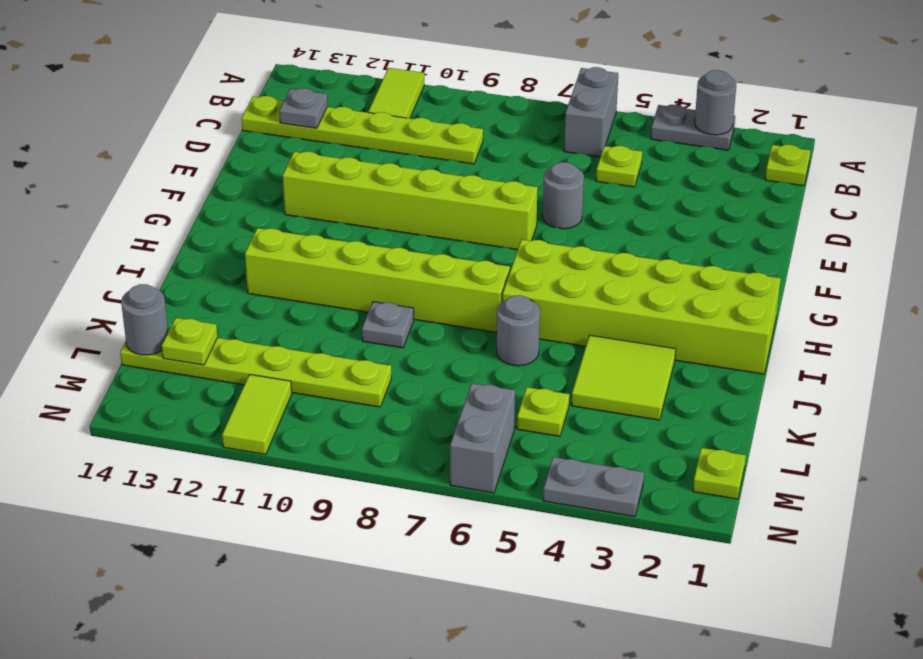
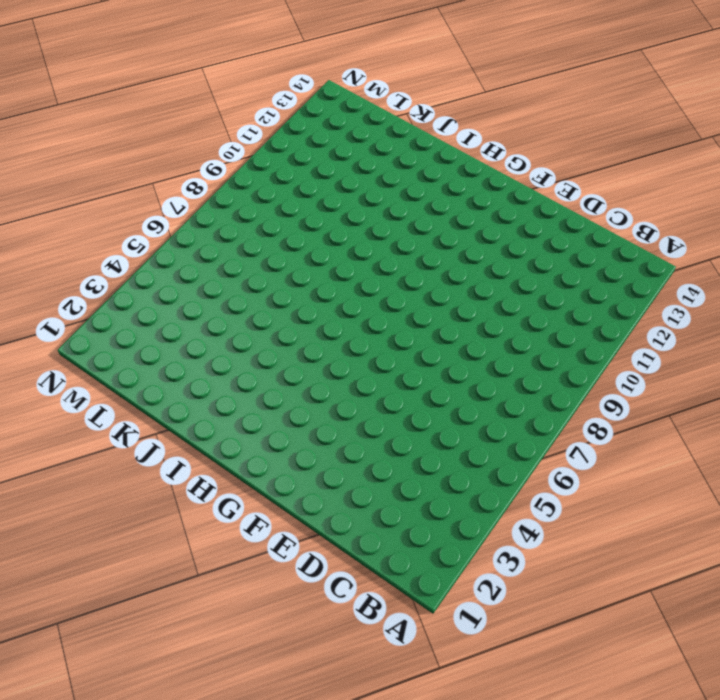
none -> grey 1x2 plate [651,105,735,150]
none -> grey 1x2 brick [564,67,618,157]
none -> lime 1x2 tile [368,68,424,118]

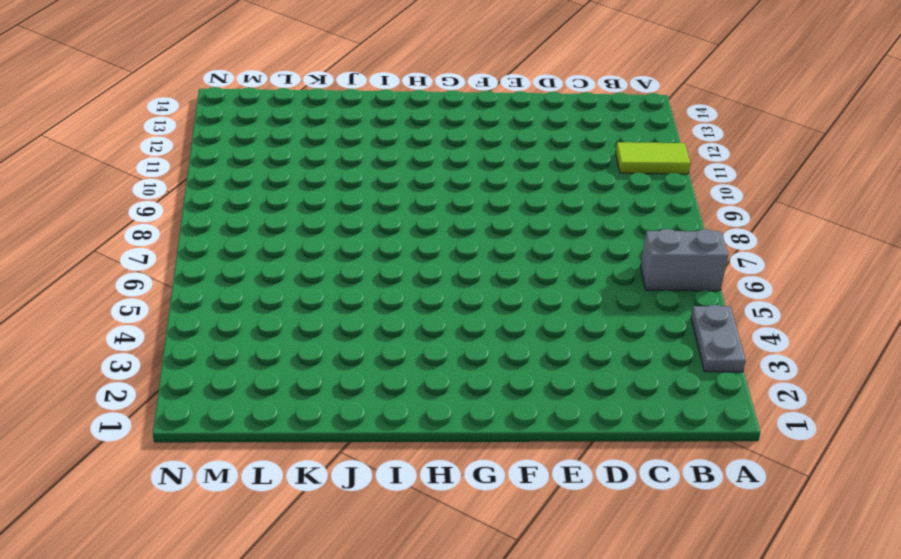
none -> lime 1x1 plate [765,145,810,186]
none -> lime 1x1 plate [596,146,642,187]
none -> lime 1x6 plate [242,96,483,164]

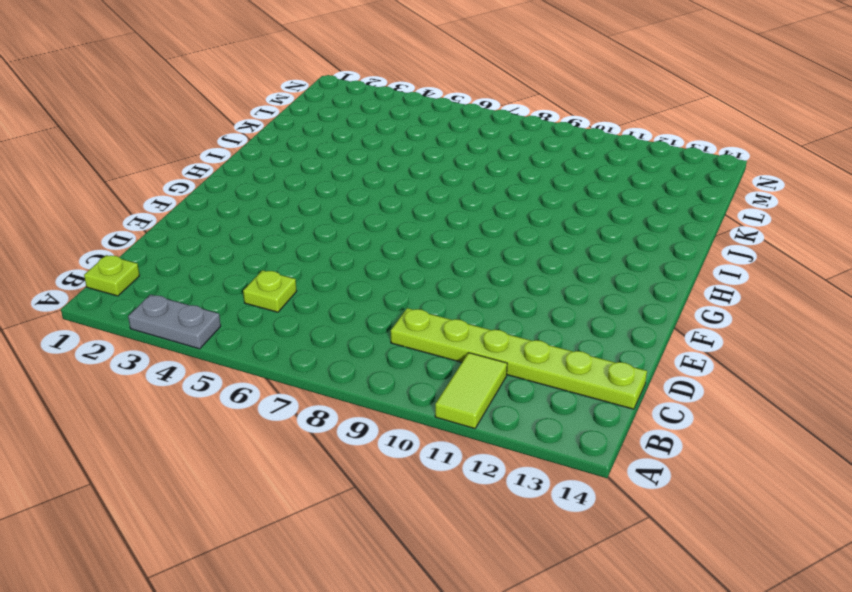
none -> grey 1x2 brick [564,67,618,157]
none -> grey 1x1 round brick [543,162,584,229]
none -> lime 1x6 brick [283,152,538,250]

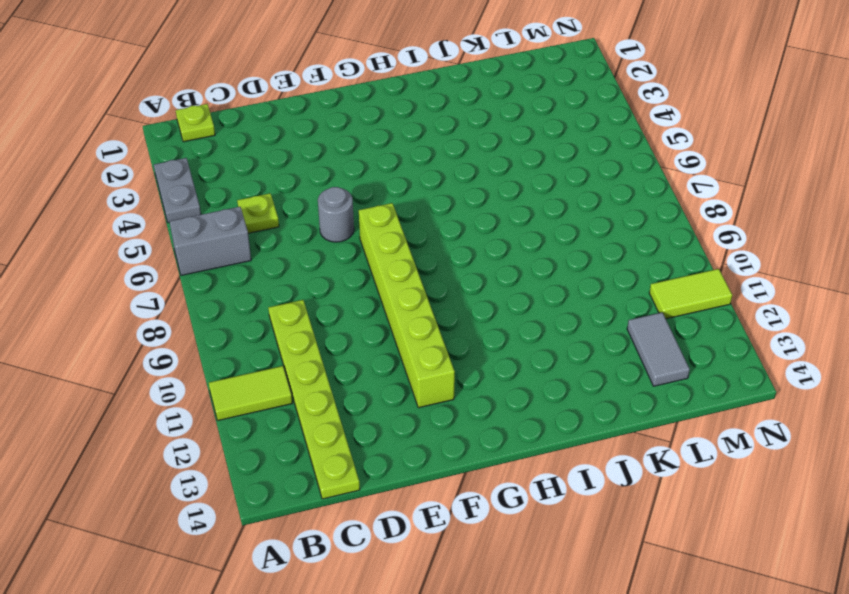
grey 1x2 tile [627,313,690,386] -> lime 1x6 plate [120,330,391,407]
none -> lime 2x6 brick [503,240,781,374]
none -> lime 1x6 brick [245,228,510,332]
none -> lime 2x2 tile [572,335,676,420]

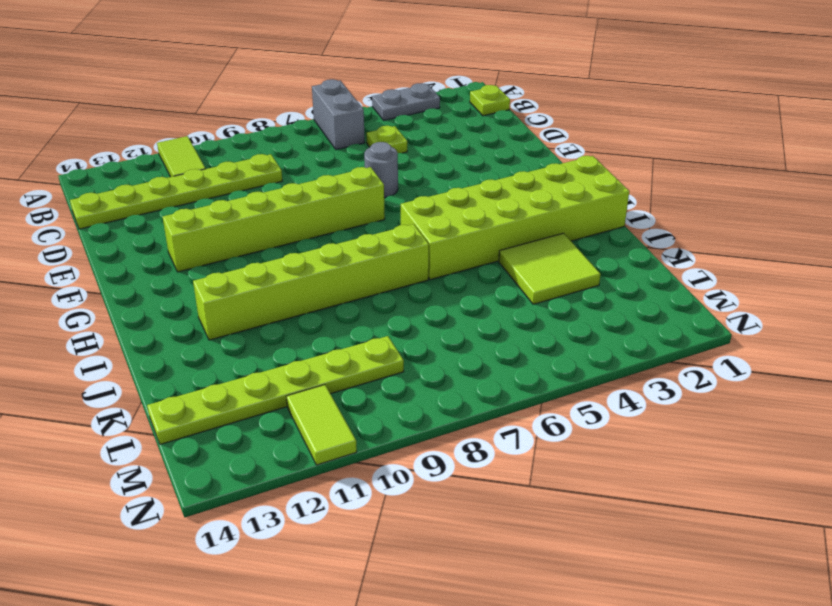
none -> grey 1x1 round brick [497,295,540,366]
none -> grey 1x1 plate [362,302,414,348]
none -> lime 1x1 plate [517,387,569,436]

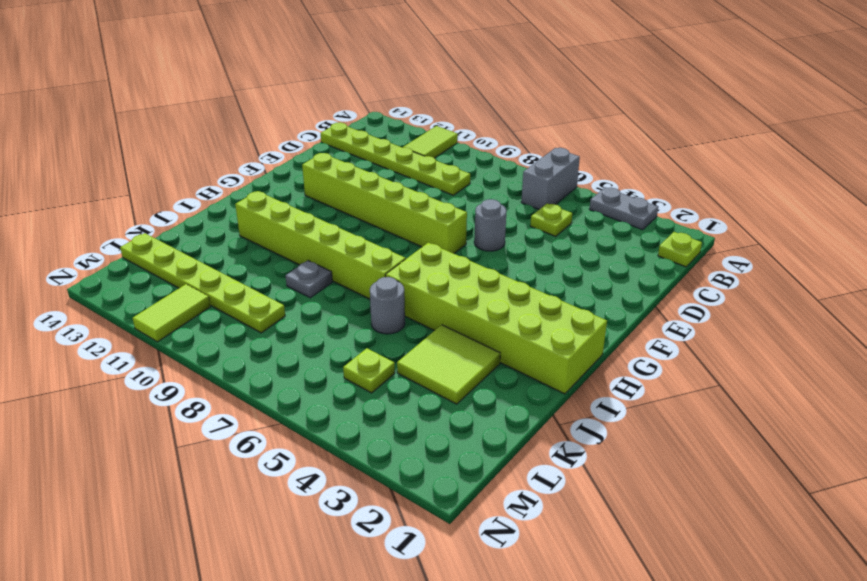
none -> lime 1x1 plate [693,448,746,499]
none -> grey 1x2 brick [450,383,515,493]
none -> grey 1x2 plate [543,457,644,517]

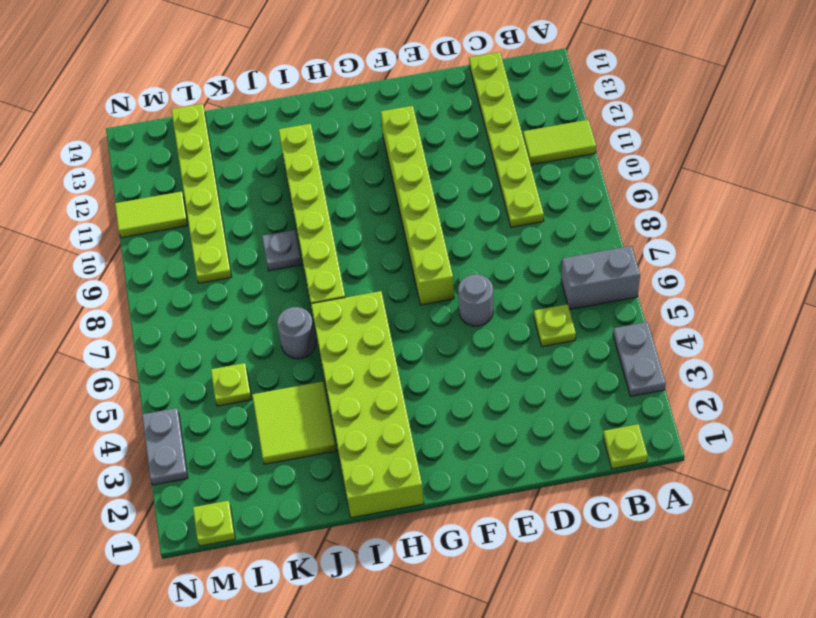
none -> grey 1x2 brick [450,383,515,493]
none -> grey 1x1 round brick [695,70,736,135]
none -> grey 1x1 plate [279,88,327,128]

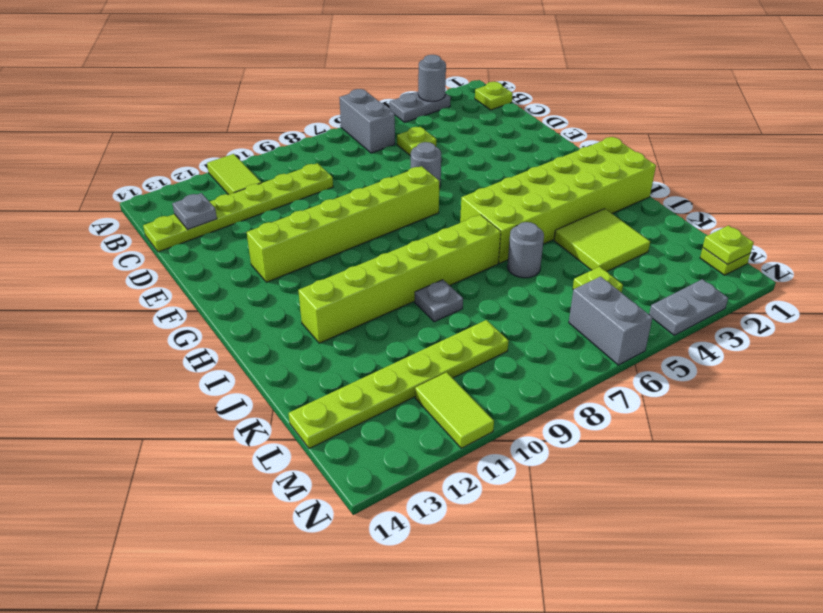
lime 1x1 plate [703,226,754,265] -> lime 1x1 plate moved to [162,318,217,365]
none -> grey 1x1 round brick [121,284,168,355]

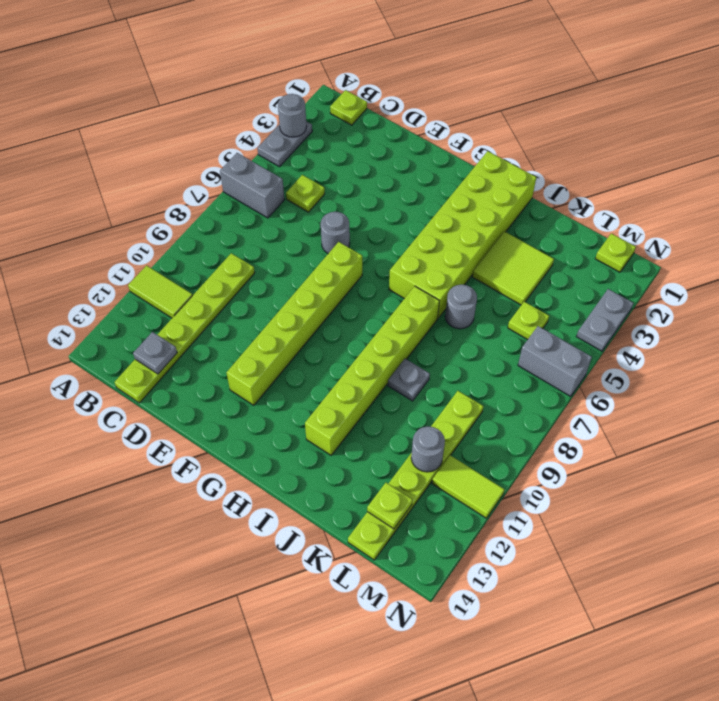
grey 1x1 round brick [411,426,445,472] -> grey 1x1 round brick moved to [121,284,168,355]

